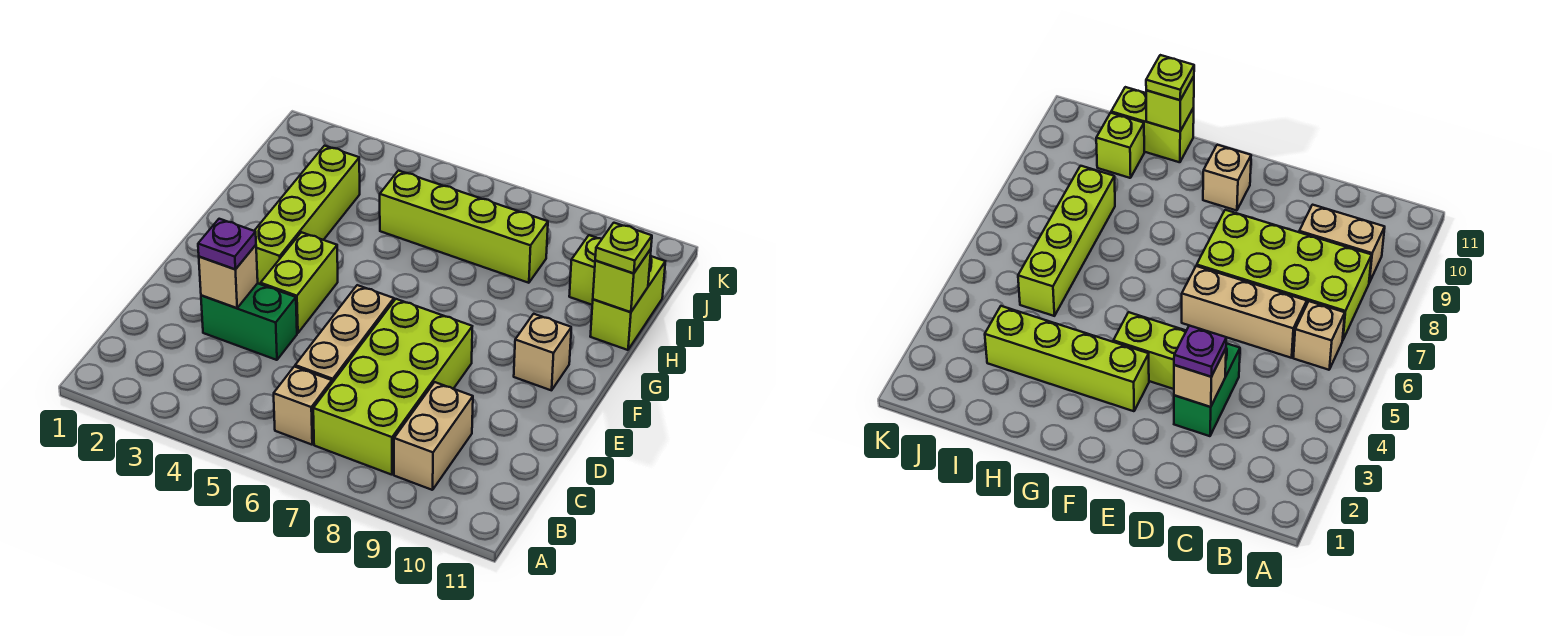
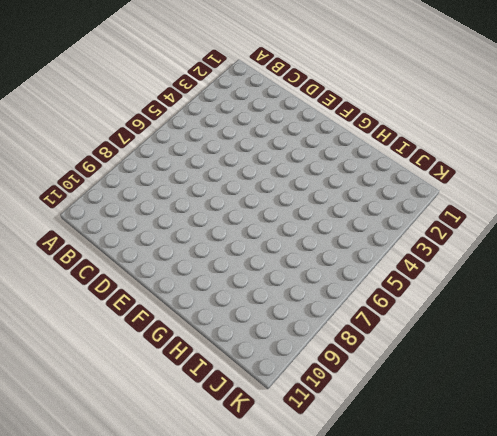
none -> tan 1x1 brick [274,367,332,445]
none -> lime 2x4 brick [313,299,472,475]
none -> tan 1x2 brick [394,382,473,490]

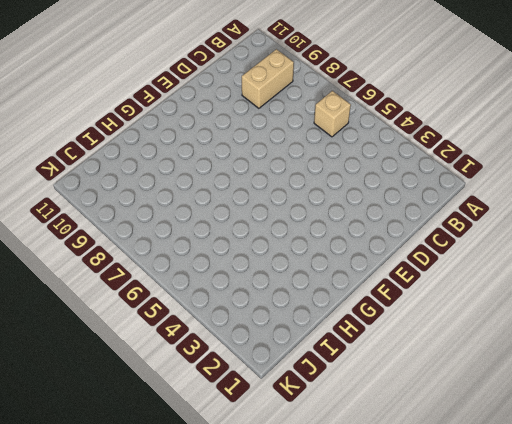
none -> lime 2x4 brick [313,299,472,475]
none -> tan 1x3 brick [295,285,394,383]
none -> green 1x2 brick [201,283,297,360]

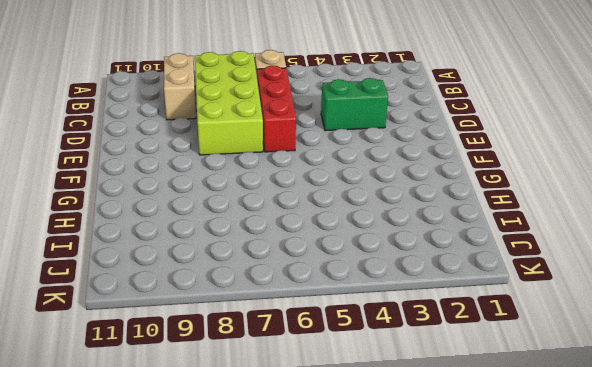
red 1x3 brick [257,66,296,152] -> tan 1x3 brick [295,285,394,383]
none -> lime 1x2 brick [261,232,338,333]
none -> lime 1x4 brick [254,146,360,284]
none -> tan 1x1 brick [514,314,571,390]

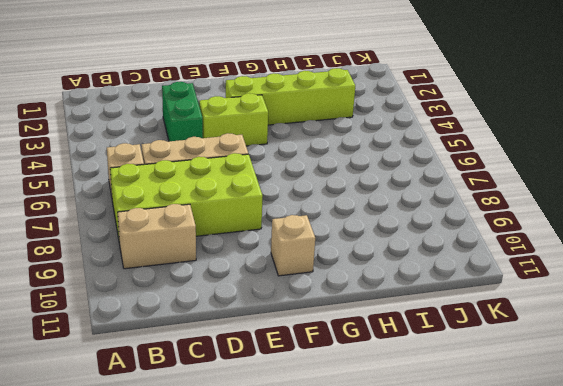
none -> lime 1x2 brick [590,256,665,350]
none -> lime 1x4 brick [380,171,548,283]
none -> lime 1x1 brick [569,235,602,305]

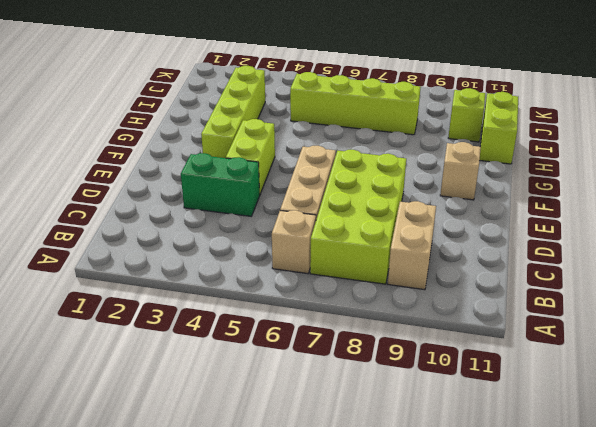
none -> tan 1x1 brick [199,245,258,308]
none -> lime 1x1 brick [593,249,651,312]
none -> purple 1x1 plate [198,219,256,269]

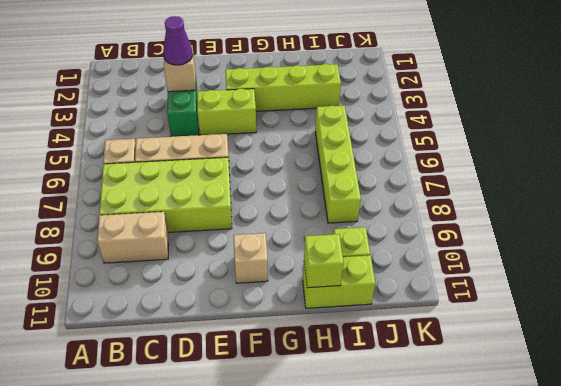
purple 1x1 cone [163,16,193,65] -> purple 1x1 plate [198,219,256,269]
none -> lime 1x1 plate [595,223,652,273]

